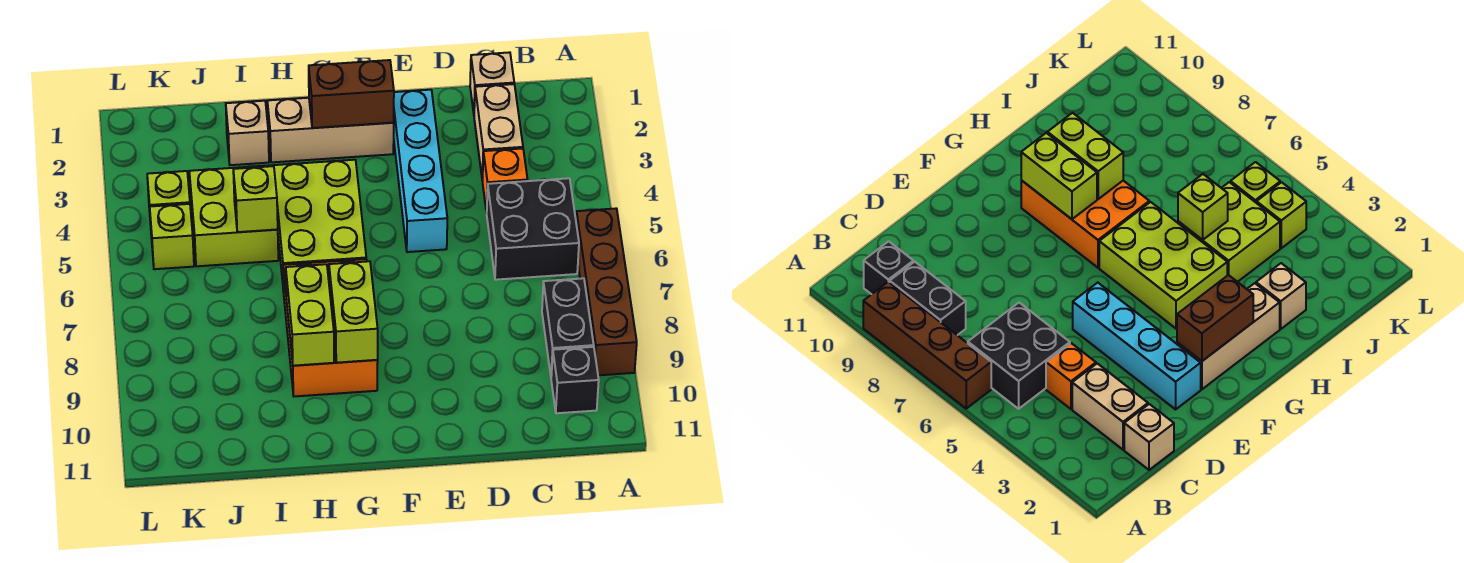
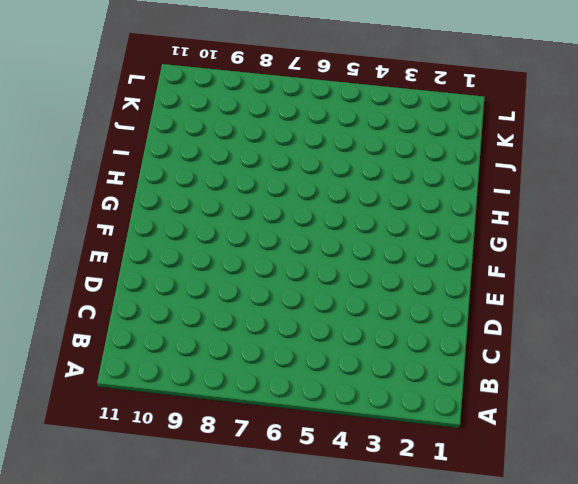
none -> brown 1x4 brick [576,209,637,375]
none -> black 2x2 brick [487,178,579,280]
none -> black 1x2 brick [542,278,594,376]

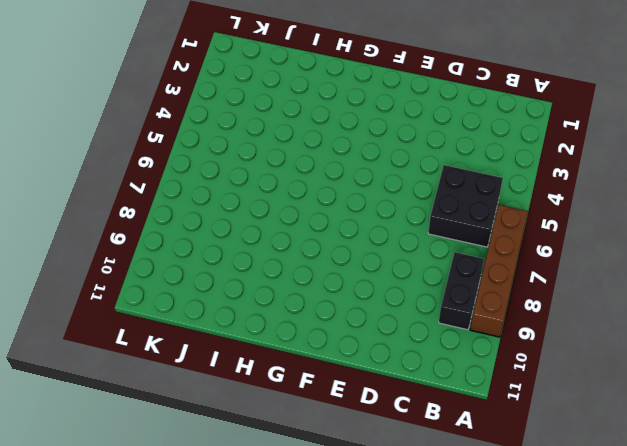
none -> black 1x1 brick [551,347,599,413]
none -> tan 1x1 brick [470,52,514,113]
none -> tan 1x2 brick [474,84,523,181]

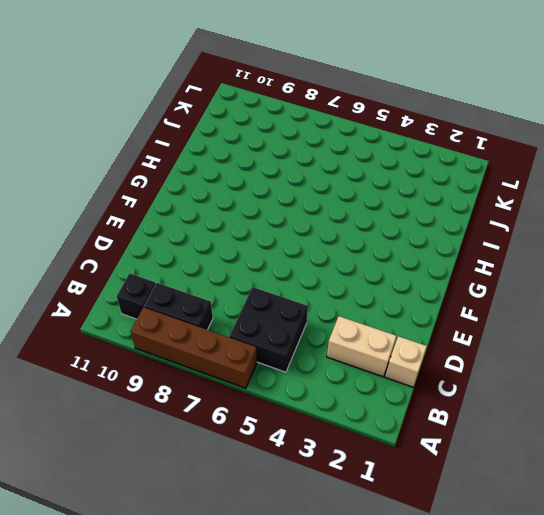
none -> orange 1x1 brick [483,148,527,213]
none -> cyan 1x4 brick [394,90,447,252]
none -> tan 1x3 brick [267,98,394,162]

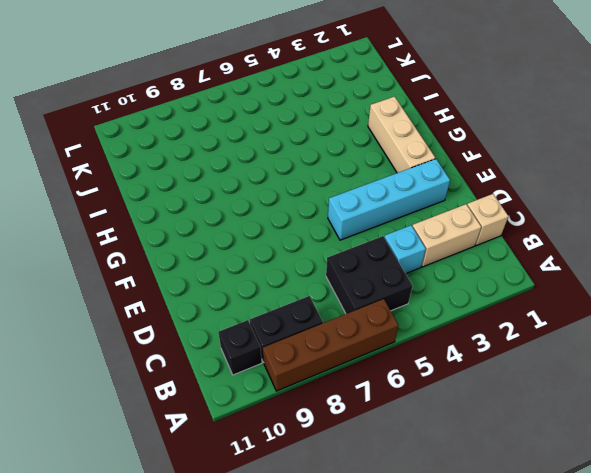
cyan 1x1 brick [384,225,426,274] -> orange 1x1 brick [483,148,527,213]
none -> lime 2x3 brick [274,160,366,292]
none -> orange 2x3 brick [283,259,378,396]
none -> tan 1x1 brick [226,101,269,165]

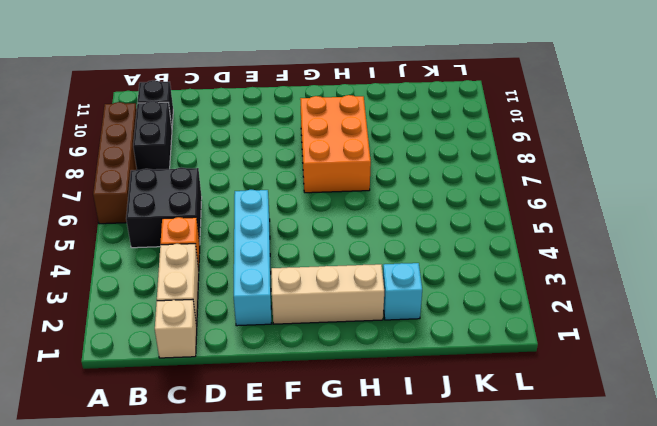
cyan 1x1 brick [383,263,422,320] -> tan 1x1 brick [226,101,269,165]
none -> lime 2x3 brick [274,160,366,292]
none -> lime 2x2 brick [189,165,278,266]
none -> lime 1x1 brick [147,171,190,225]

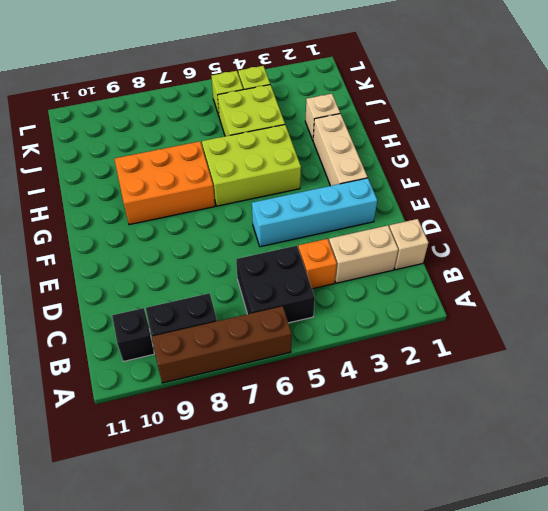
none -> brown 1x2 brick [309,60,394,128]
none -> lime 1x2 brick [329,261,378,363]
none -> lime 1x2 brick [286,264,334,366]

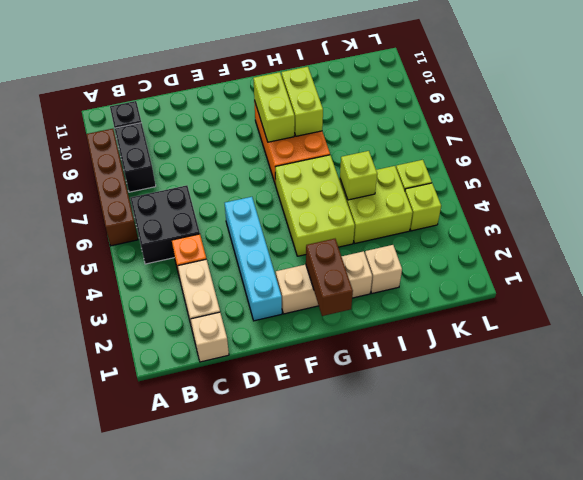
brown 1x2 brick [306,239,353,316] -> brown 1x2 brick turned to [309,60,394,128]

